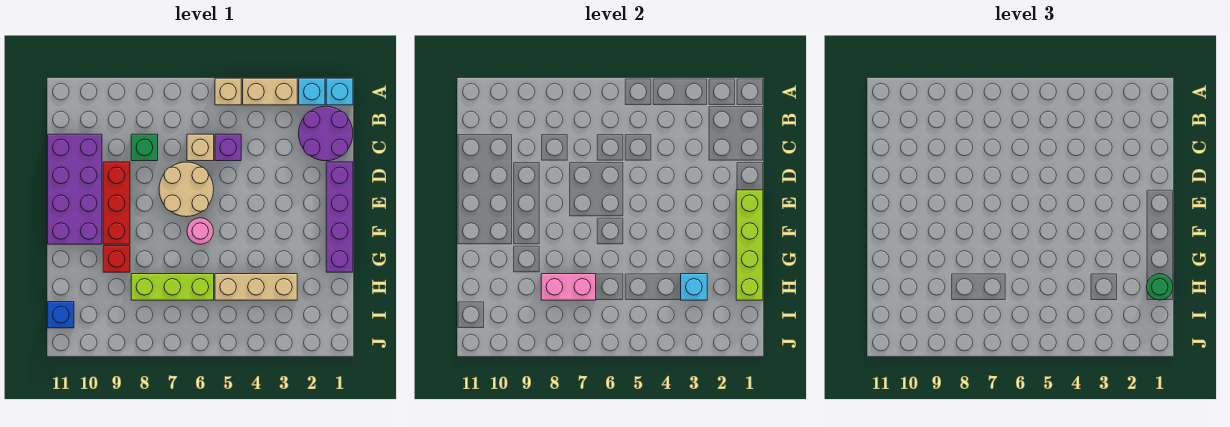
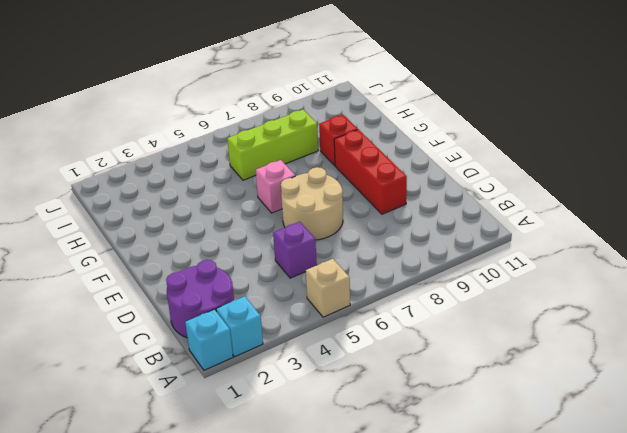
pink 1x1 brick [256,160,295,213] -> pink 1x1 round brick [187,218,214,244]
none -> tan 1x2 brick [243,78,297,105]
none -> tan 1x1 brick [187,134,214,161]
none -> green 1x1 brick [131,134,158,161]

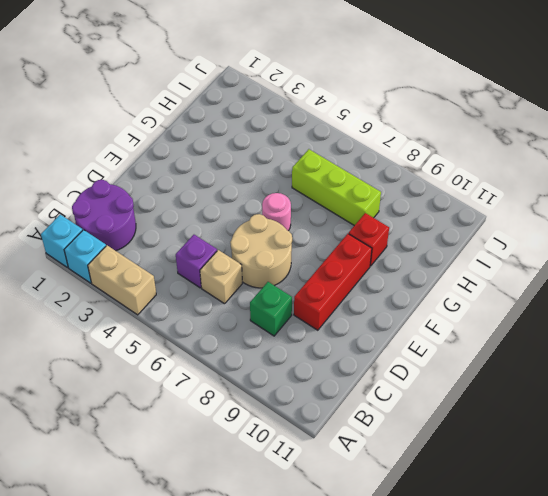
none -> tan 1x1 brick [215,78,241,105]
none -> purple 2x4 brick [48,134,102,244]
none -> purple 1x4 brick [326,162,353,272]

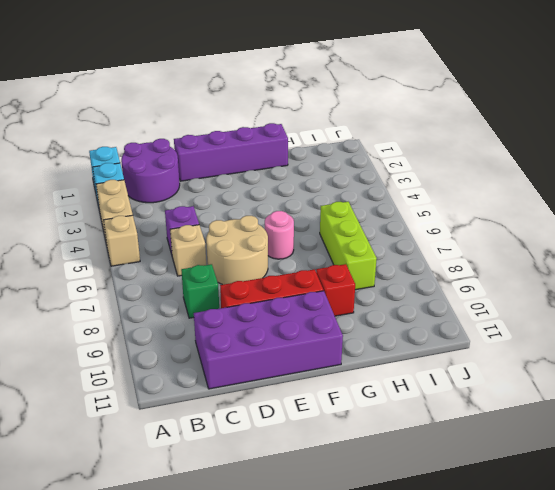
none -> tan 1x3 brick [215,274,297,300]
none -> blue 1x1 brick [48,302,74,328]
none -> lime 1x4 brick [736,190,763,300]

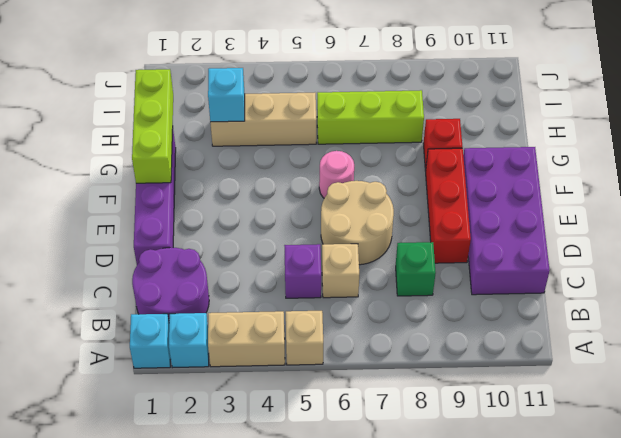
lime 1x3 brick [132,69,173,183] -> lime 1x4 brick [736,190,763,300]
none -> blue 1x1 brick [48,302,74,328]
none -> pink 1x2 brick [541,274,596,300]
none -> green 1x1 round brick [1146,274,1173,300]

